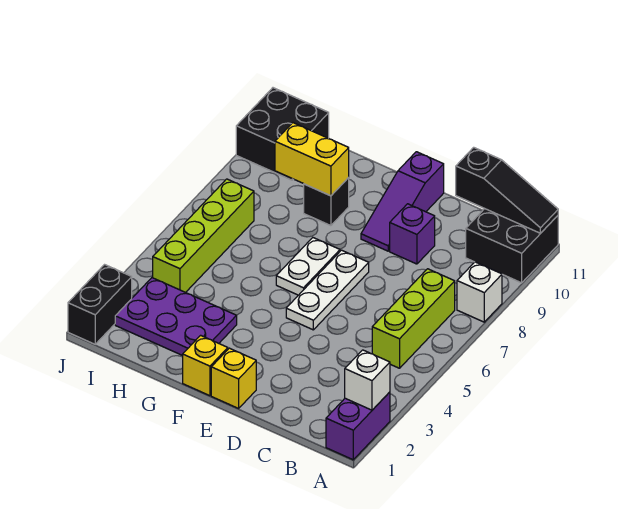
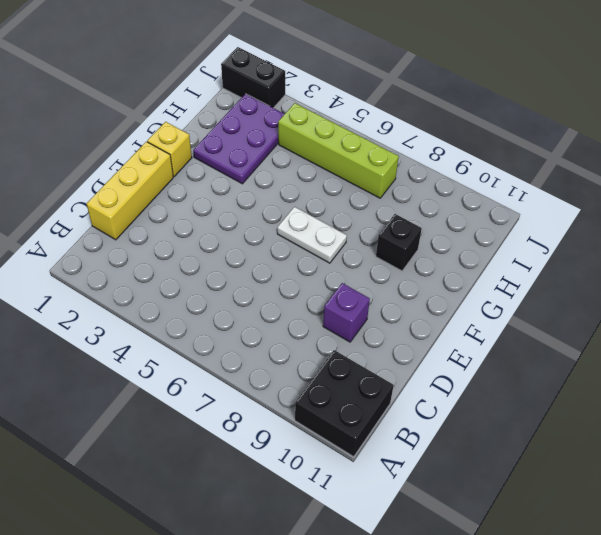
yellow 1x3 brick [86,142,173,240] -> yellow 1x1 brick [211,348,256,408]
none -> purple 1x2 brick [326,392,390,460]
none -> white 1x1 brick [457,262,502,322]
none -> lime 1x3 brick [372,269,455,368]

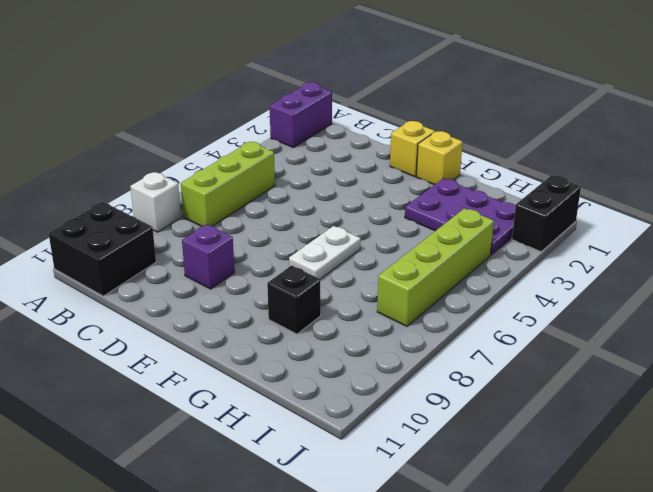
none -> white 1x3 plate [286,250,369,330]
none -> purple 1x3 slope [361,152,444,251]
none -> black 2x2 brick [236,88,329,180]

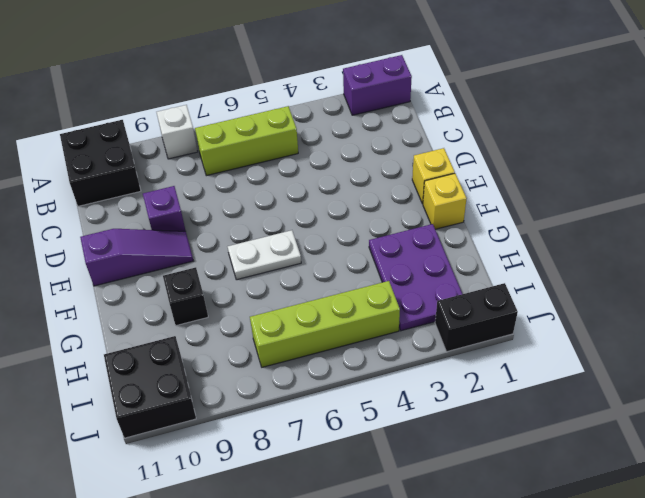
none -> white 1x3 plate [286,250,369,330]
none -> white 1x1 brick [345,350,390,410]
none -> black 1x3 slope [456,147,558,233]

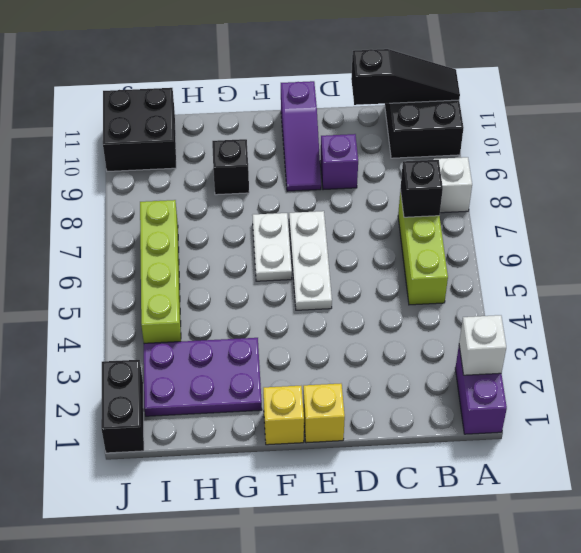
black 1x1 brick [400,160,443,217] -> none
none -> yellow 1x2 brick [275,123,349,196]

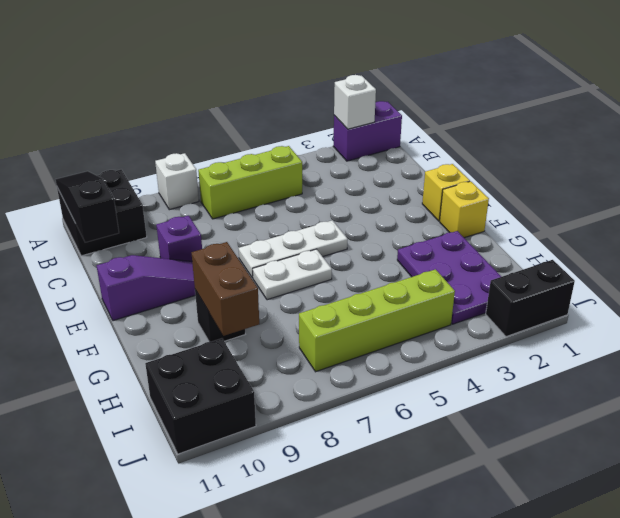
brown 1x2 brick [192,242,259,336] -> yellow 1x2 brick [275,123,349,196]

